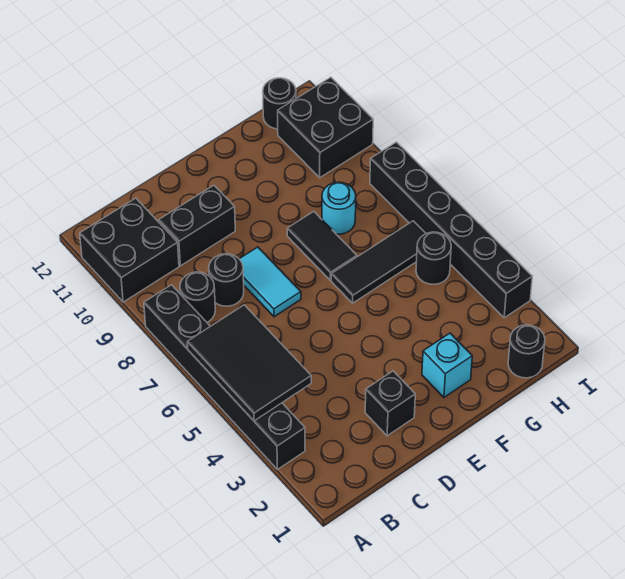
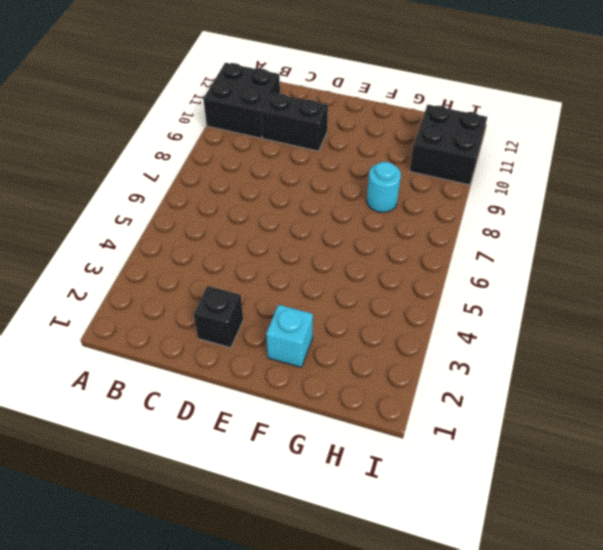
none -> black 1x6 brick [144,285,305,469]
none -> black 1x1 round brick [180,272,215,322]
none -> black 1x1 round brick [209,254,244,306]

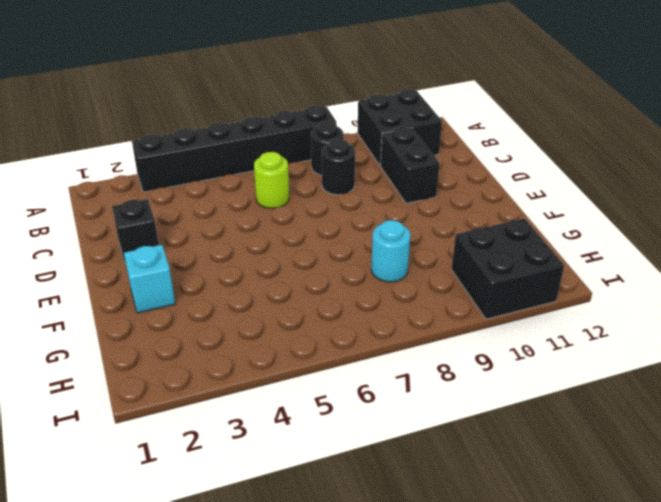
lime 1x1 round brick [254,152,289,208] -> none
none -> cyan 1x2 tile [239,247,301,317]
none -> black 1x3 tile [331,221,426,303]
none -> black 1x2 tile [287,211,357,280]

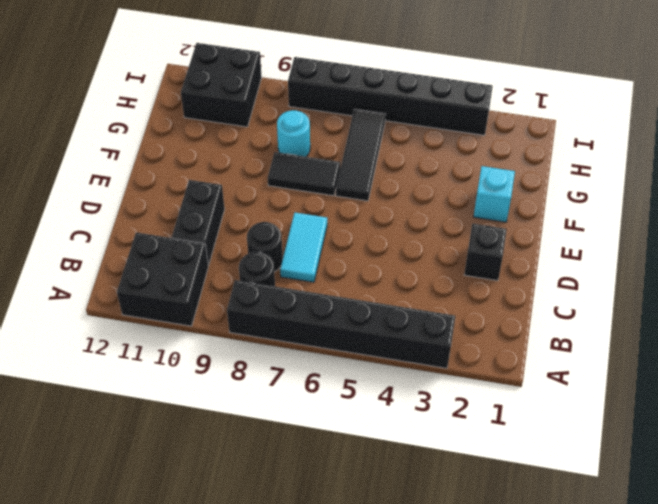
cyan 1x2 tile [280,213,327,282] -> cyan 1x2 tile turned to [239,247,301,317]
none -> black 1x1 round brick [508,325,545,378]
none -> black 1x1 round brick [416,232,451,284]
none -> black 1x1 round brick [263,78,296,129]

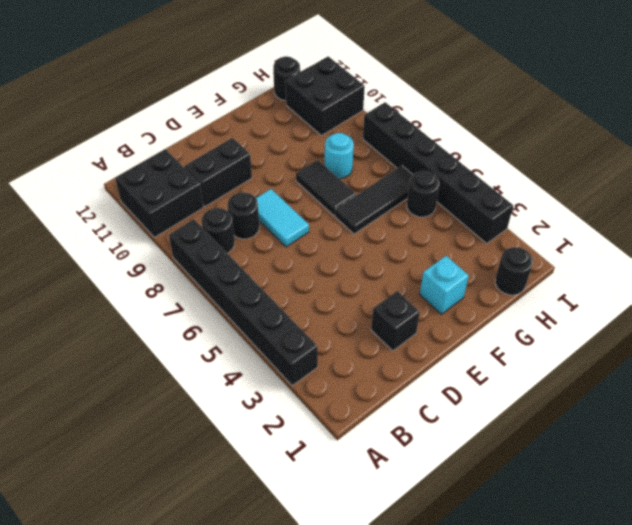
none -> black 2x3 tile [187,305,311,421]

